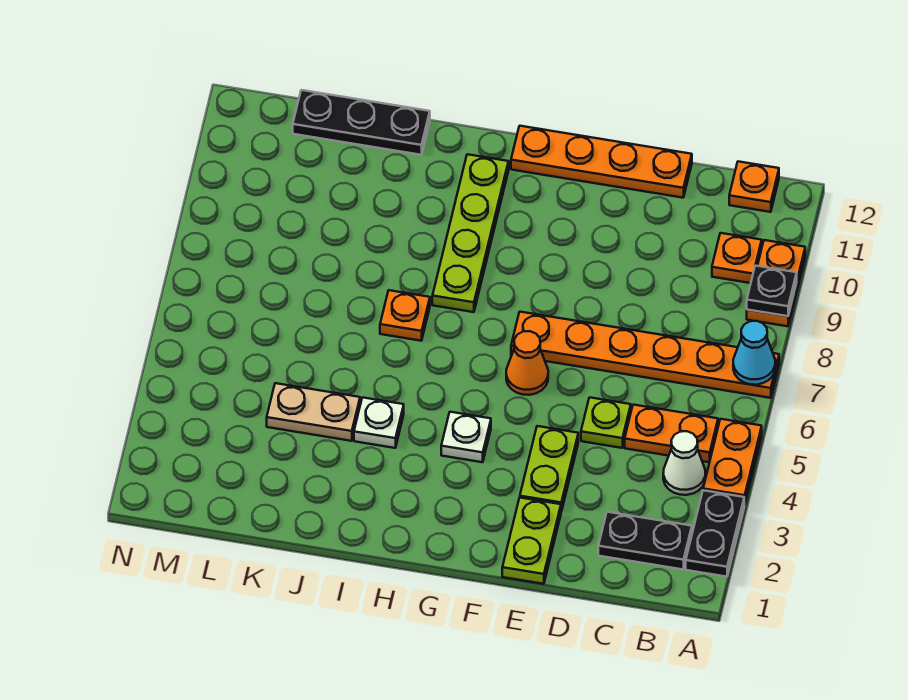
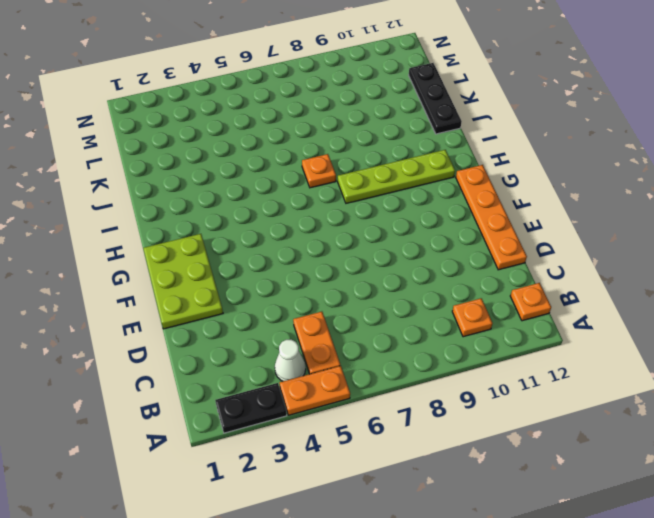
lime 2x3 plate [143,234,223,329] -> lime 1x2 plate [502,498,561,584]
none -> orange 1x6 plate [511,312,779,398]
none -> orange 1x2 plate [747,240,805,326]
none -> black 1x2 plate [598,512,692,569]

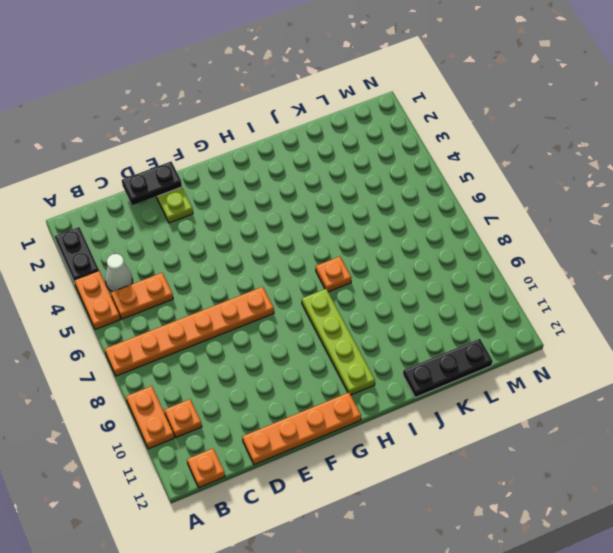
black 1x2 plate [122,162,182,206] -> black 1x2 plate moved to [598,512,692,569]
none -> lime 1x1 plate [581,397,631,448]
none -> lime 1x2 plate [520,426,578,512]
none -> orange 1x1 cone [506,331,548,395]

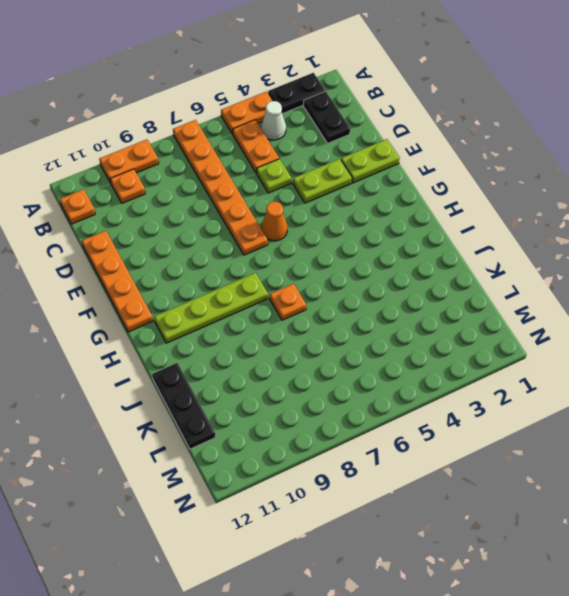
none -> white 1x1 plate [441,412,491,462]
none -> white 1x1 plate [354,397,404,448]
none -> tan 1x2 plate [267,383,360,441]

